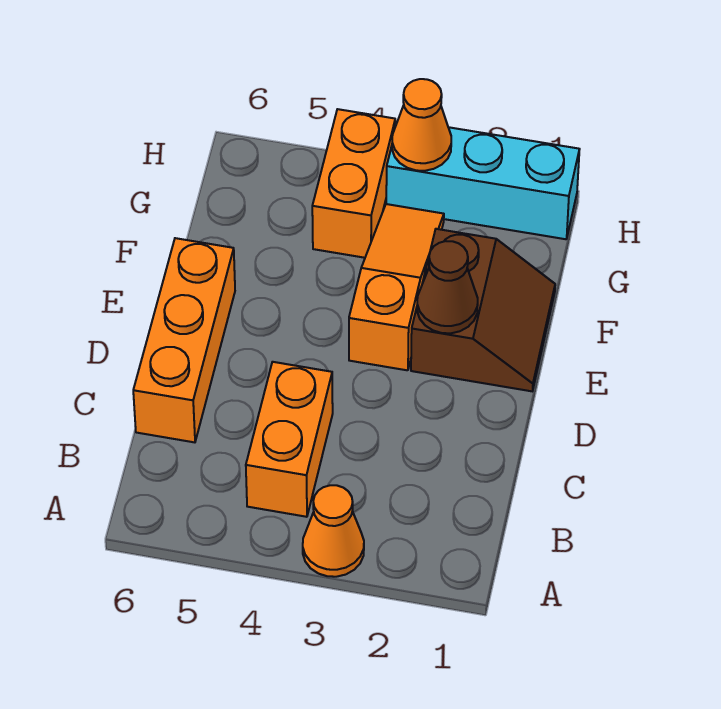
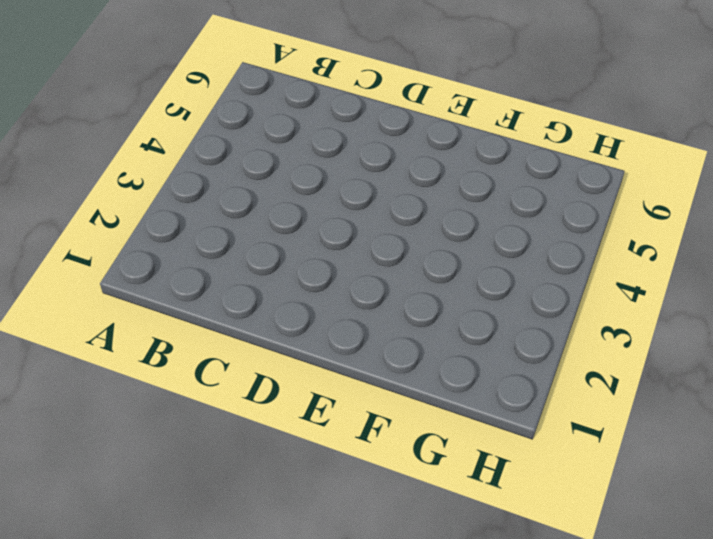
none -> orange 1x1 cone [303,485,364,577]
none -> orange 1x2 brick [246,362,333,517]

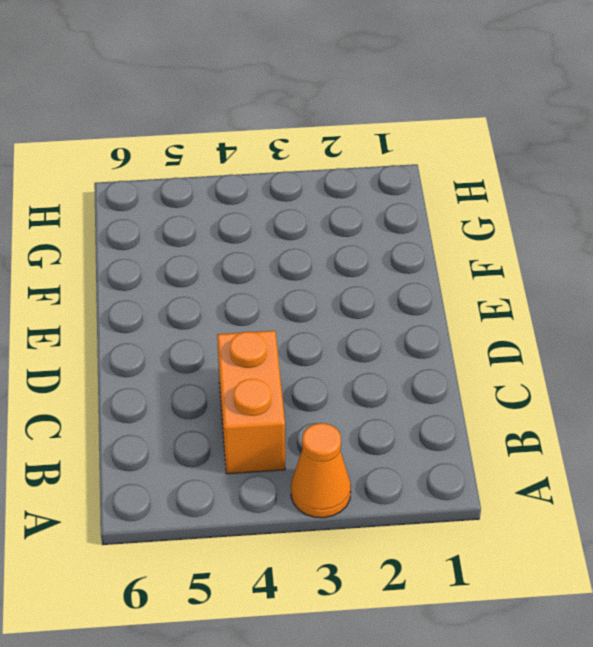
none -> orange 1x3 brick [133,238,235,442]
none -> brown 2x2 slope [411,229,555,391]

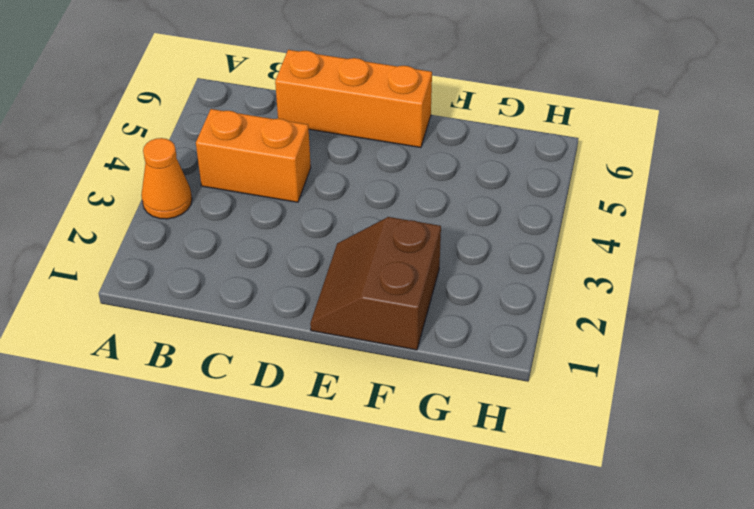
brown 2x2 slope [310,217,441,350] -> brown 2x2 slope turned to [411,229,555,391]
none -> orange 1x3 slope [349,204,444,370]
none -> orange 1x2 brick [312,109,395,258]

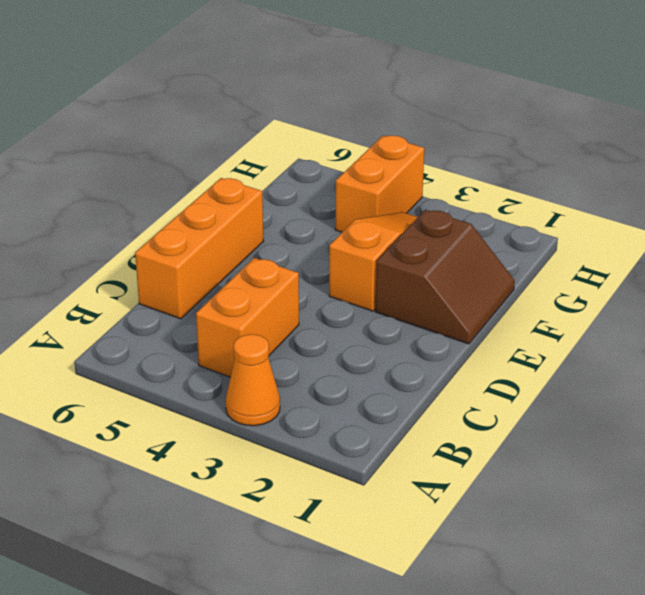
none -> cyan 1x3 brick [386,127,580,239]
none -> brown 1x1 cone [417,241,478,333]

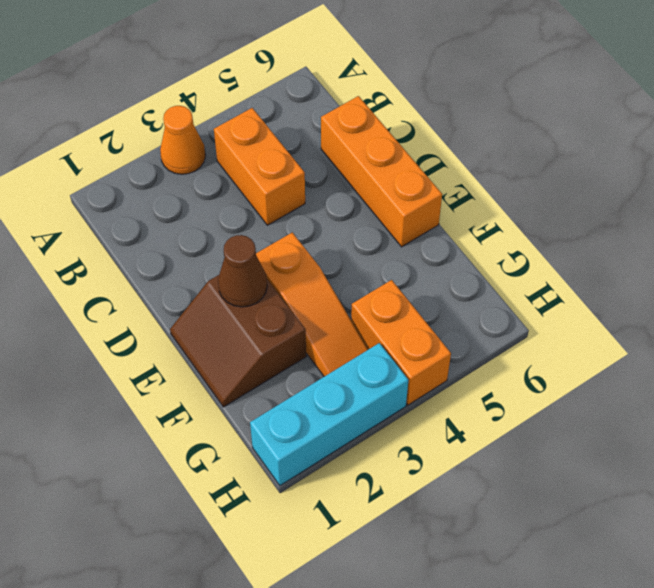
none -> orange 1x1 cone [392,79,451,171]

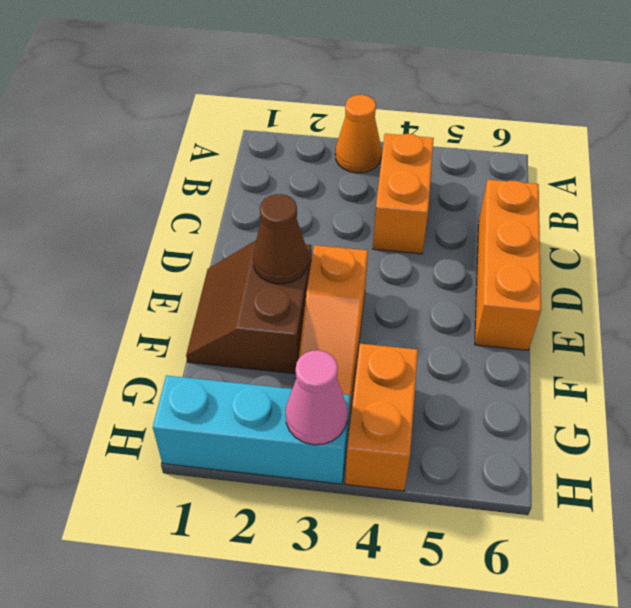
pink 1x1 cone [286,350,348,445] -> orange 1x1 cone [392,79,451,171]

